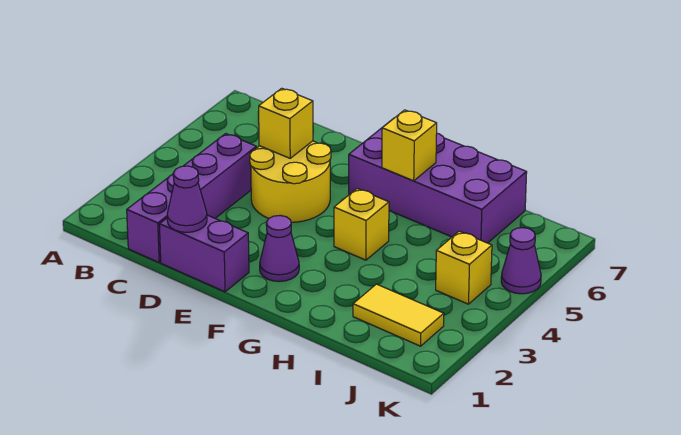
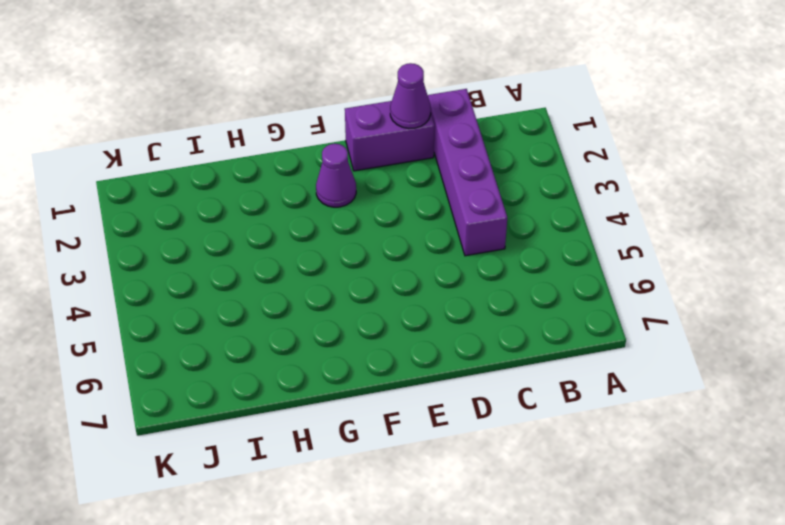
none -> yellow 2x2 round brick [250,141,331,222]
none -> purple 2x4 brick [349,118,527,243]
none -> yellow 1x1 brick [334,189,389,260]

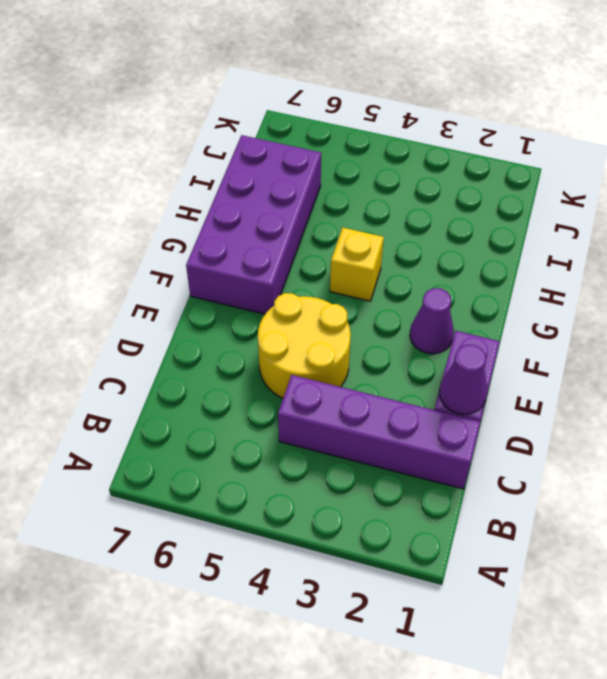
none -> yellow 1x2 tile [353,284,444,346]
none -> yellow 1x1 brick [436,231,492,304]
none -> purple 1x1 cone [501,228,541,294]

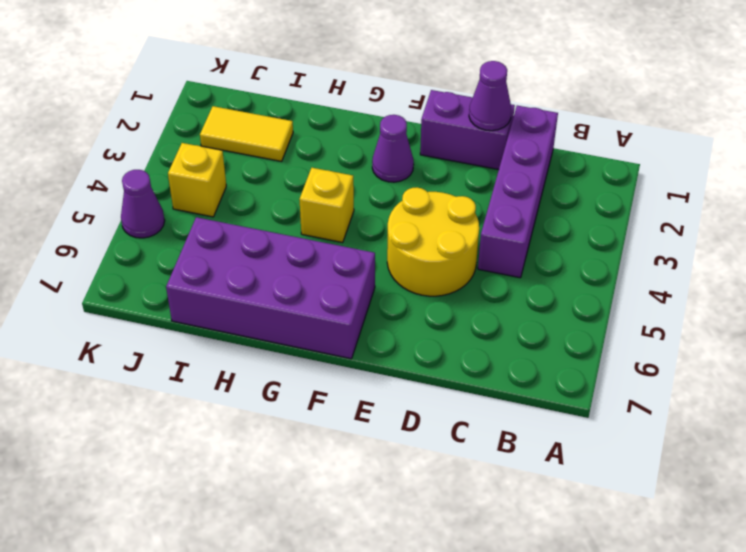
none -> yellow 1x1 brick [259,88,313,158]
none -> yellow 1x1 brick [382,110,437,181]

